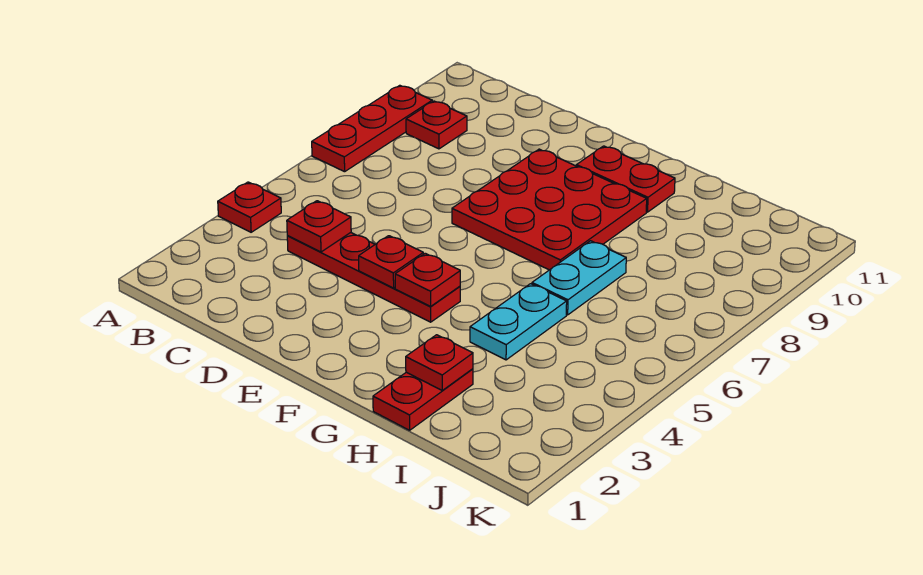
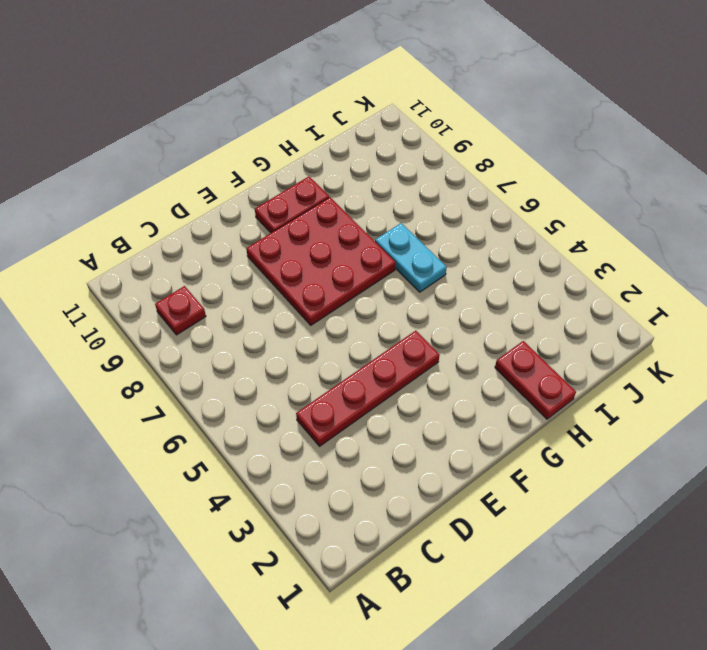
none -> red 1x1 plate [218,182,281,232]
none -> red 1x3 plate [312,85,432,172]
none -> cyan 1x2 plate [470,284,567,360]

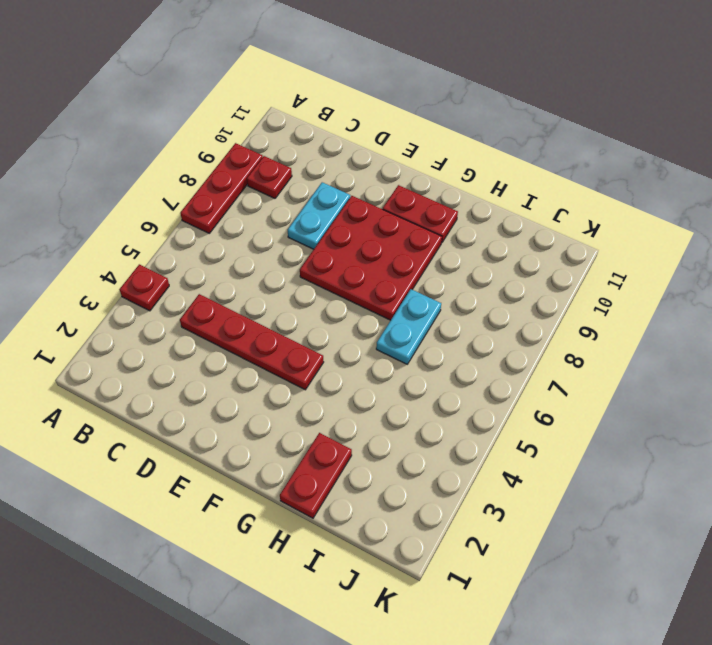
cyan 1x2 plate [288,182,350,249] -> cyan 1x2 plate moved to [470,284,567,360]
none -> red 1x1 plate [287,201,351,252]
none -> red 1x1 plate [359,236,423,288]
none -> red 1x1 plate [395,253,460,306]

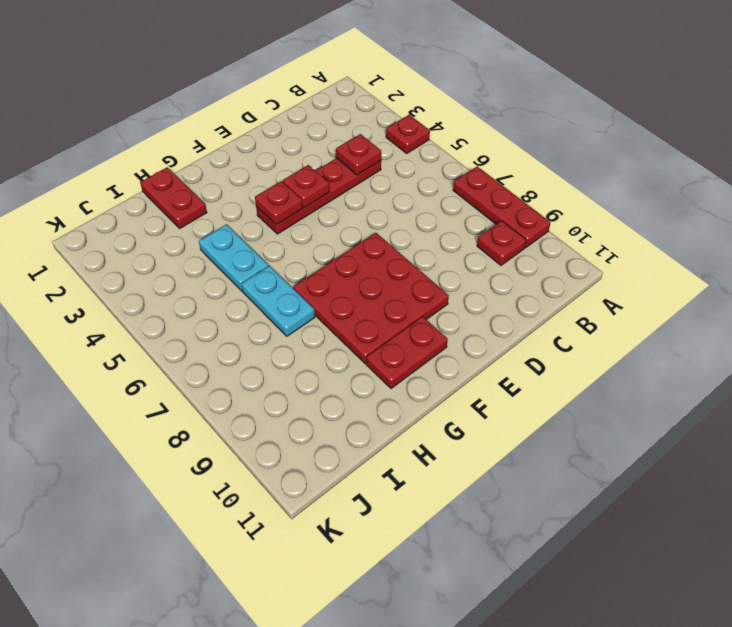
none -> red 1x1 plate [406,335,473,390]

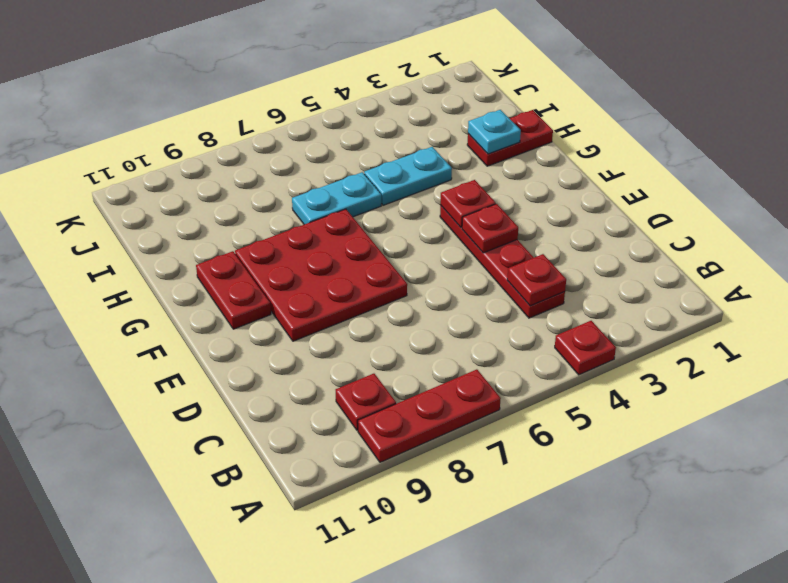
cyan 1x1 plate [468,110,521,154] -> red 1x1 plate [406,335,473,390]

